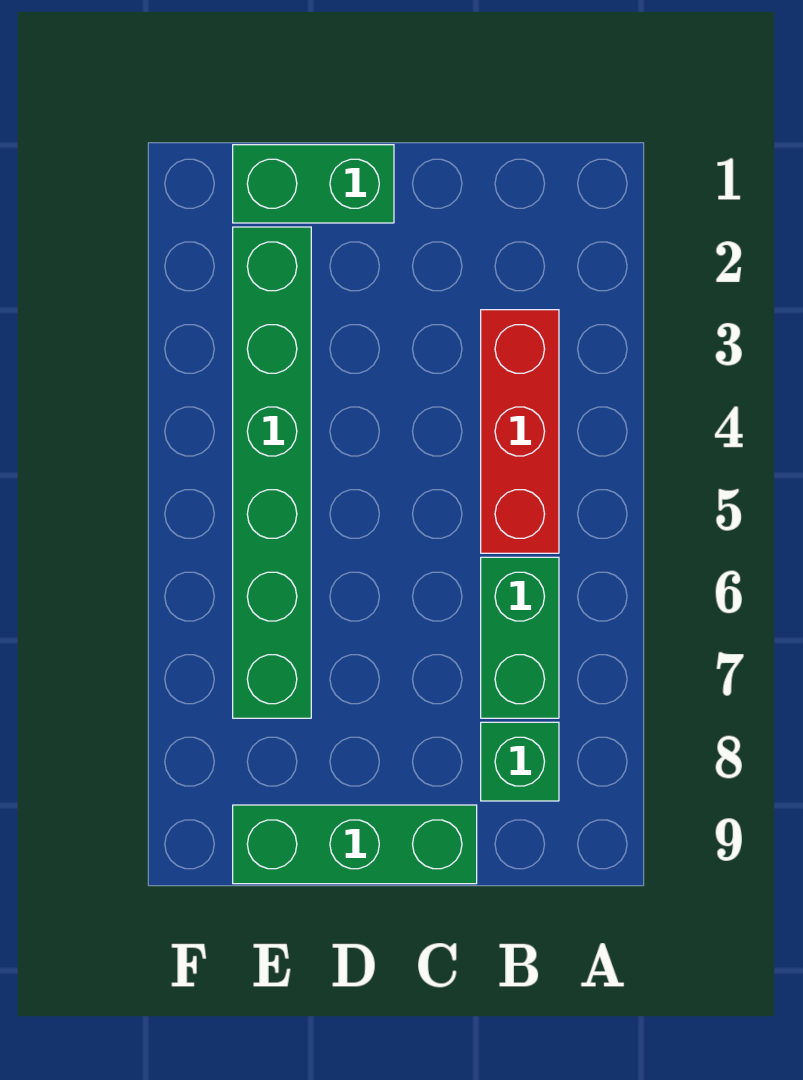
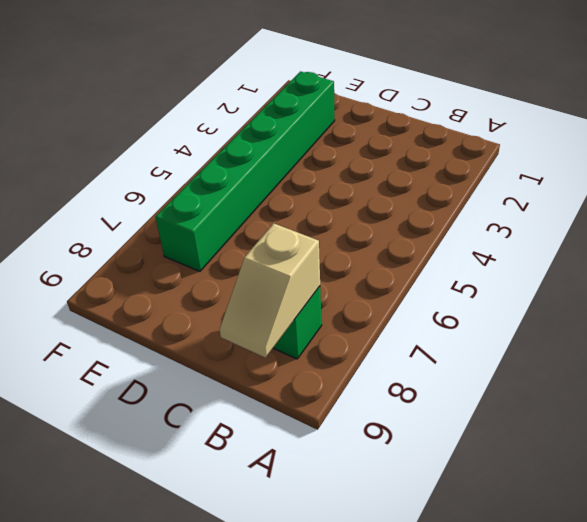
tan 1x2 slope [220,223,320,358] -> none
none -> red 1x3 brick [481,310,559,553]
none -> green 1x2 brick [481,557,559,718]

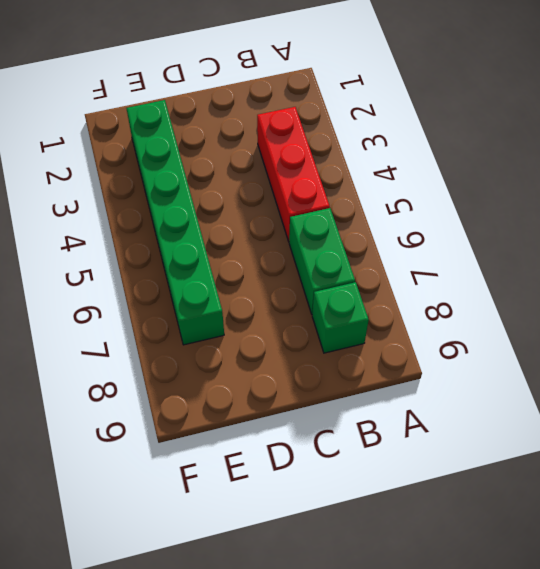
none -> green 1x3 brick [233,805,477,884]
none -> green 1x2 brick [233,145,394,223]

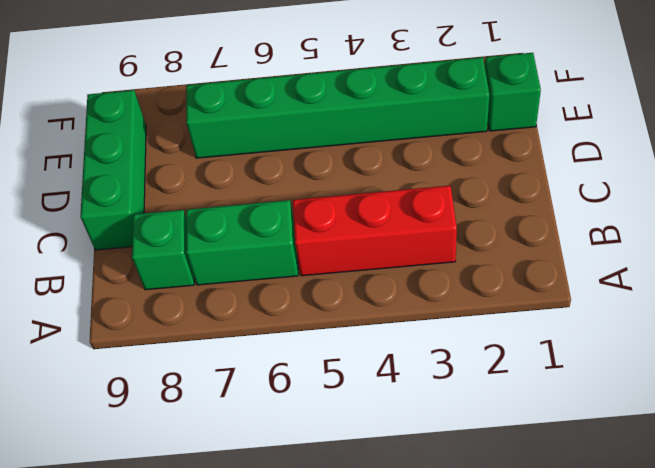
green 1x1 brick [485,53,541,131] -> green 1x2 brick [233,145,394,223]

